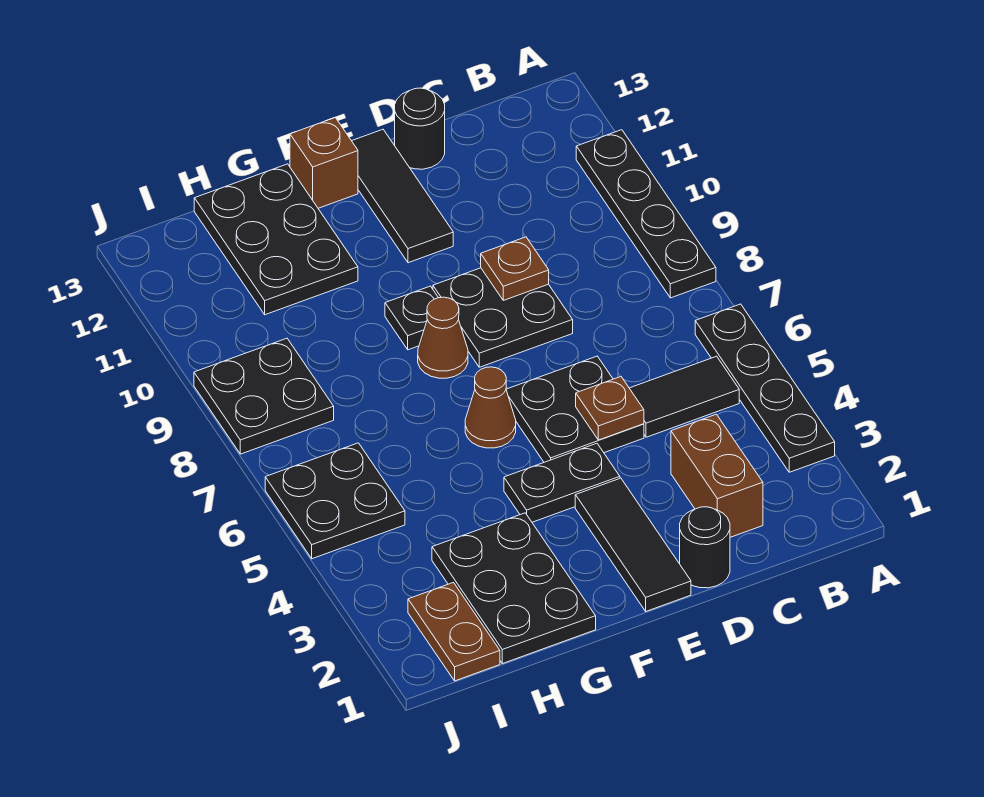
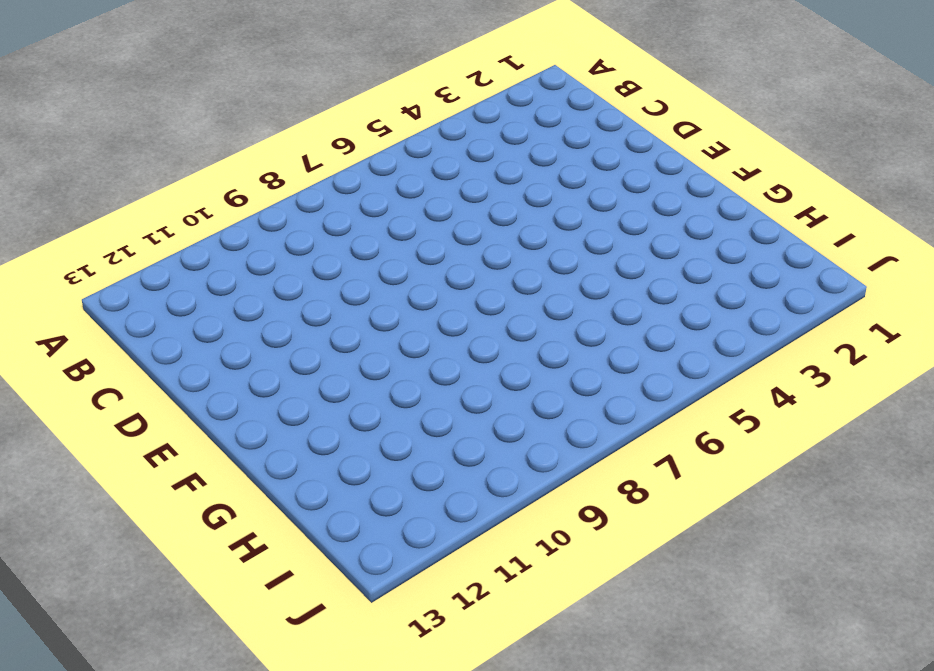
none -> black 1x4 plate [695,304,835,472]
none -> black 1x4 plate [576,130,716,298]
none -> black 1x2 tile [630,356,739,437]

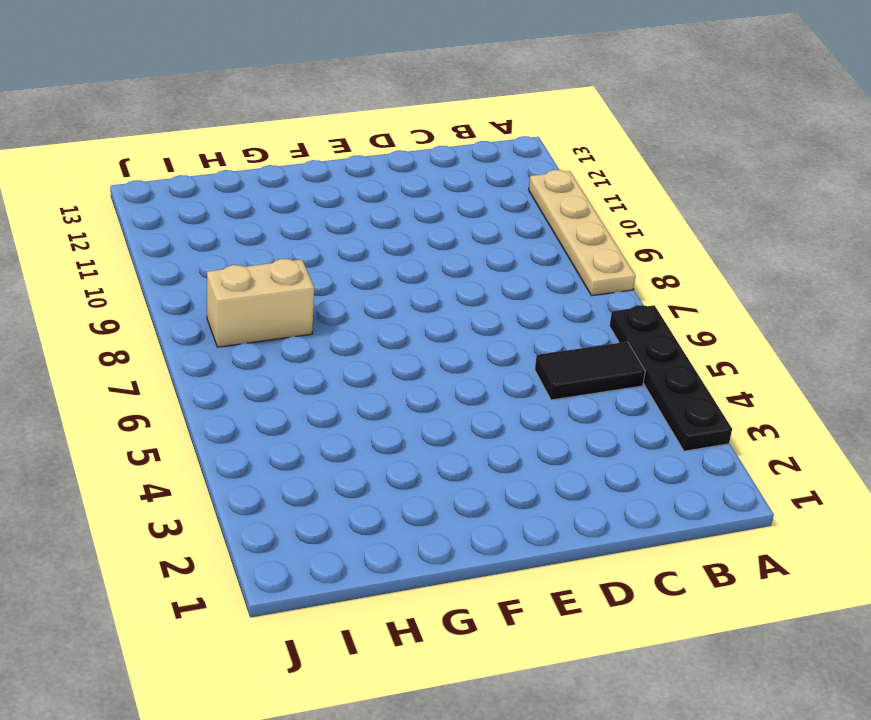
tan 1x4 plate [529,170,636,296] -> black 1x4 plate [576,130,716,298]
tan 1x2 brick [207,259,314,347] -> black 2x2 plate [194,338,334,454]
none -> brown 1x2 brick [671,414,763,537]
none -> black 1x1 round brick [680,507,730,588]
none -> black 2x2 plate [506,356,644,462]

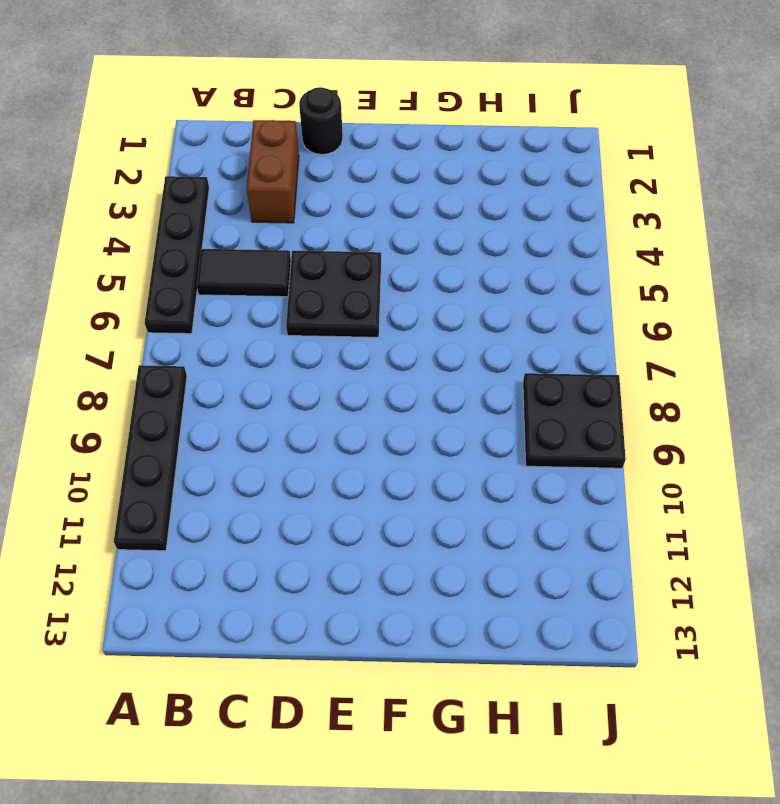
none -> black 2x2 plate [433,268,573,367]
none -> black 1x1 round brick [395,88,445,169]
none -> black 1x3 tile [575,478,691,611]

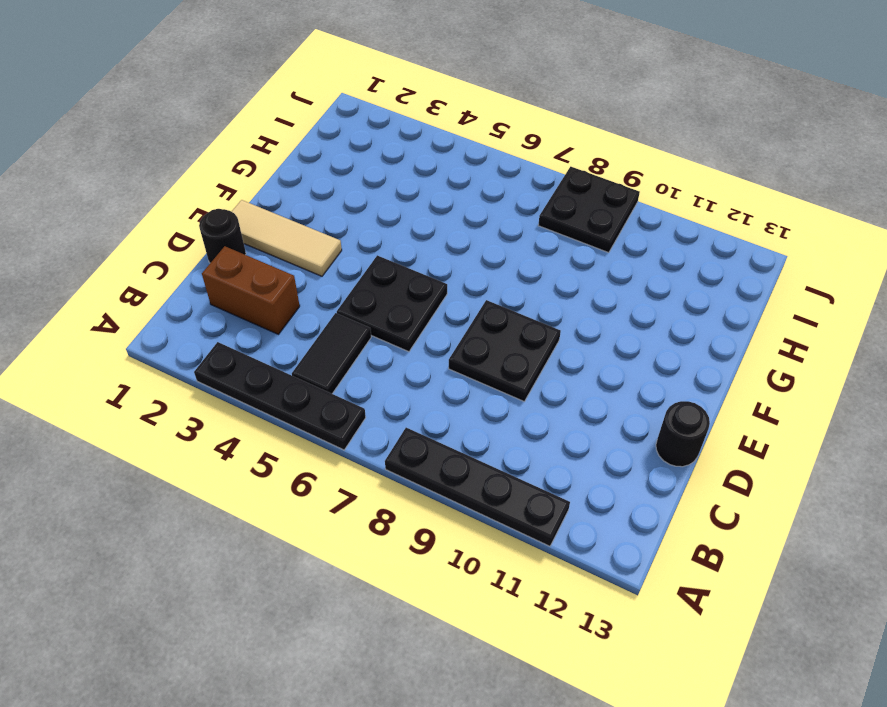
tan 1x3 tile [232,200,342,276] -> black 1x3 tile [575,478,691,611]
none -> black 1x2 plate [504,443,620,522]
none -> black 1x3 tile [352,129,453,263]
none -> brown 1x1 cone [465,367,516,448]

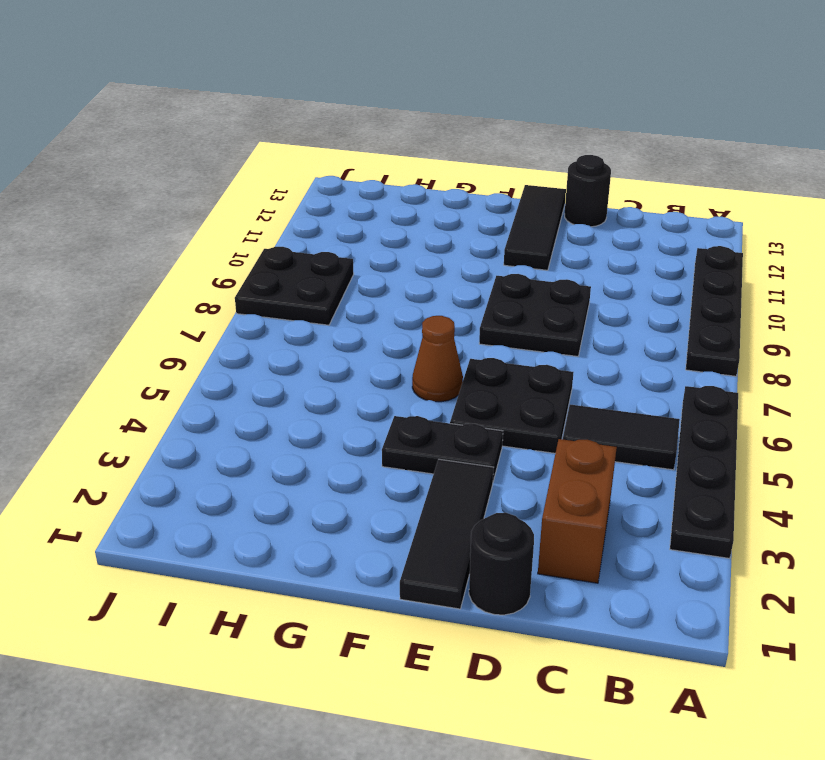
none -> brown 1x1 cone [418,297,468,378]
none -> black 1x1 plate [385,286,438,350]
none -> brown 1x1 brick [290,118,358,208]

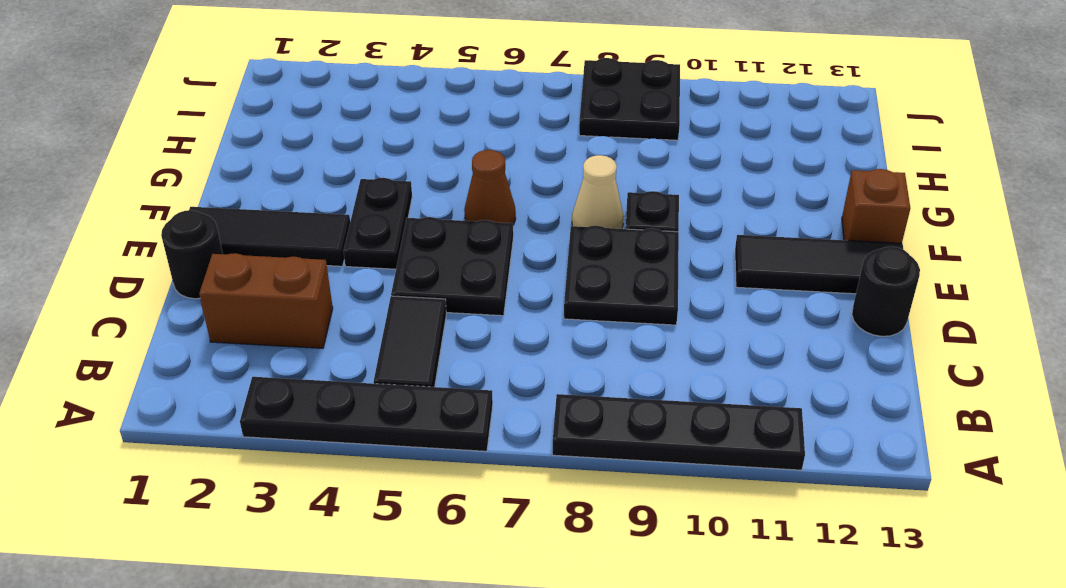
tan 1x1 cone [572,155,624,229] -> brown 1x1 cone [418,297,468,378]
none -> black 2x3 plate [432,513,596,664]
none -> black 2x3 plate [194,164,358,315]
none -> brown 1x2 plate [408,583,500,681]

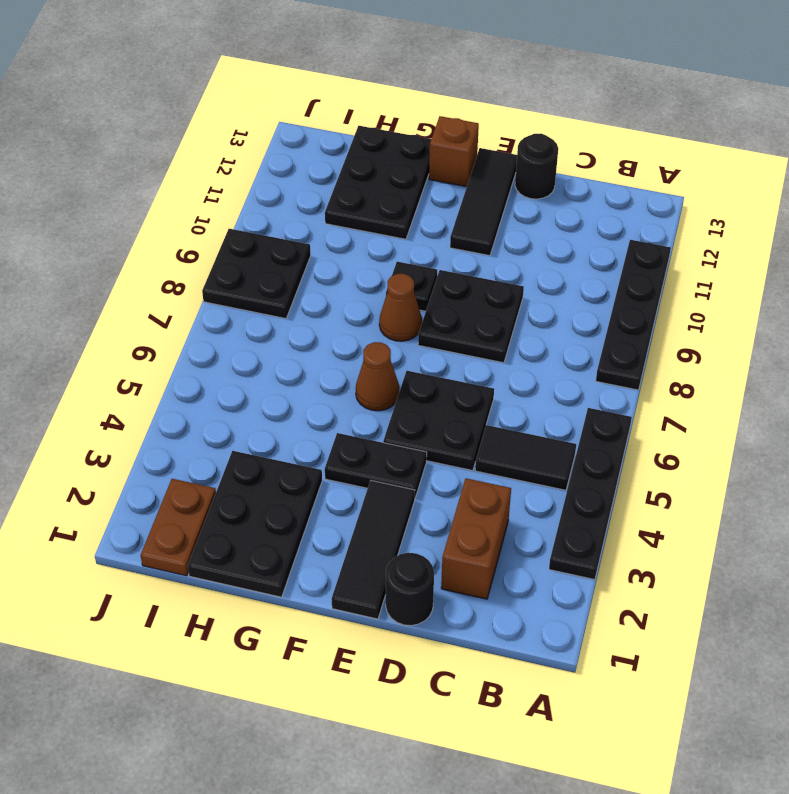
none -> black 2x2 plate [265,443,405,559]
none -> brown 1x1 plate [576,377,644,440]
none -> brown 1x1 plate [481,237,549,300]

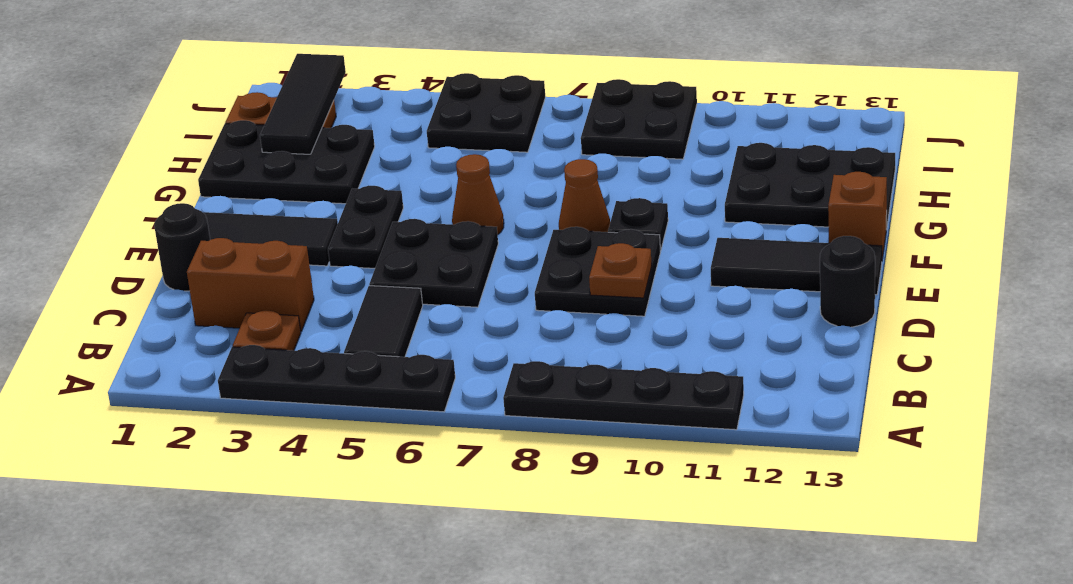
brown 1x1 plate [233,311,301,351] -> brown 1x1 plate moved to [576,377,644,440]
black 1x3 tile [260,54,346,154] -> none

